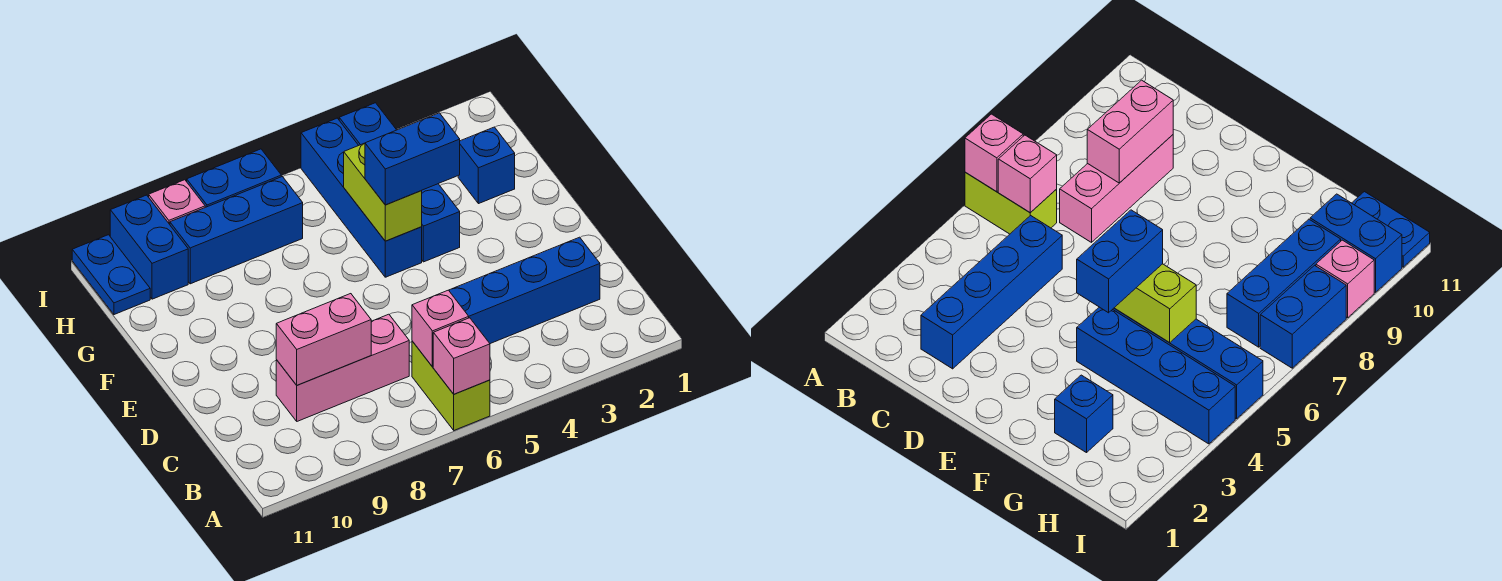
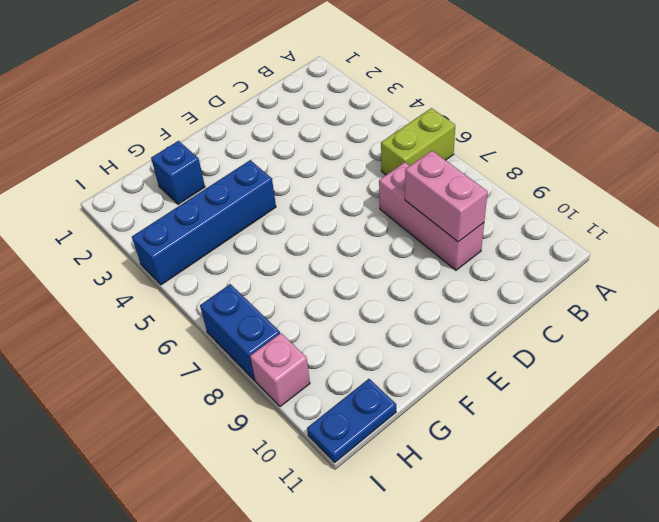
none -> blue 1x4 brick [449,237,600,344]
none -> blue 1x4 brick [301,118,422,277]
none -> blue 1x3 brick [170,177,303,284]

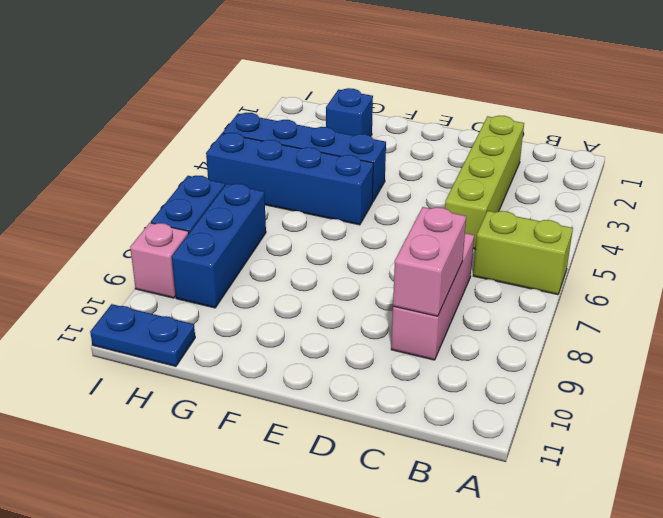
lime 1x4 brick [445,116,524,249] -> blue 1x4 brick [449,237,600,344]
none -> blue 1x2 brick [110,195,188,299]
none -> pink 1x1 brick [433,318,490,394]
none -> pink 1x1 brick [412,290,469,367]

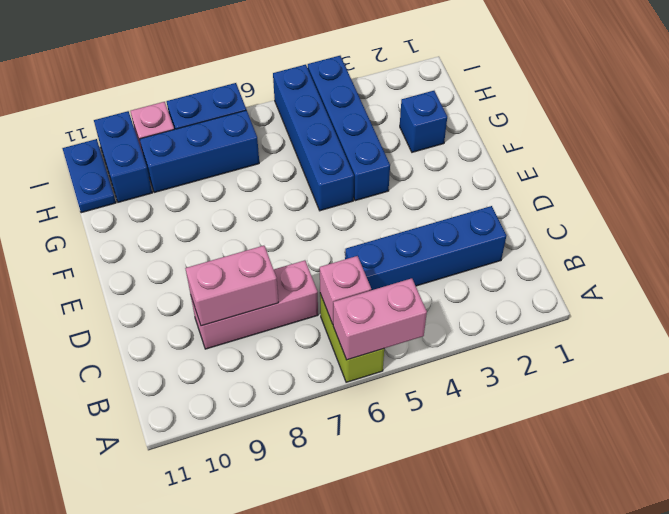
pink 1x2 brick [333,278,427,360] -> pink 1x1 brick [433,318,490,394]
none -> lime 1x2 brick [344,143,422,241]
none -> blue 1x2 brick [365,113,460,205]

